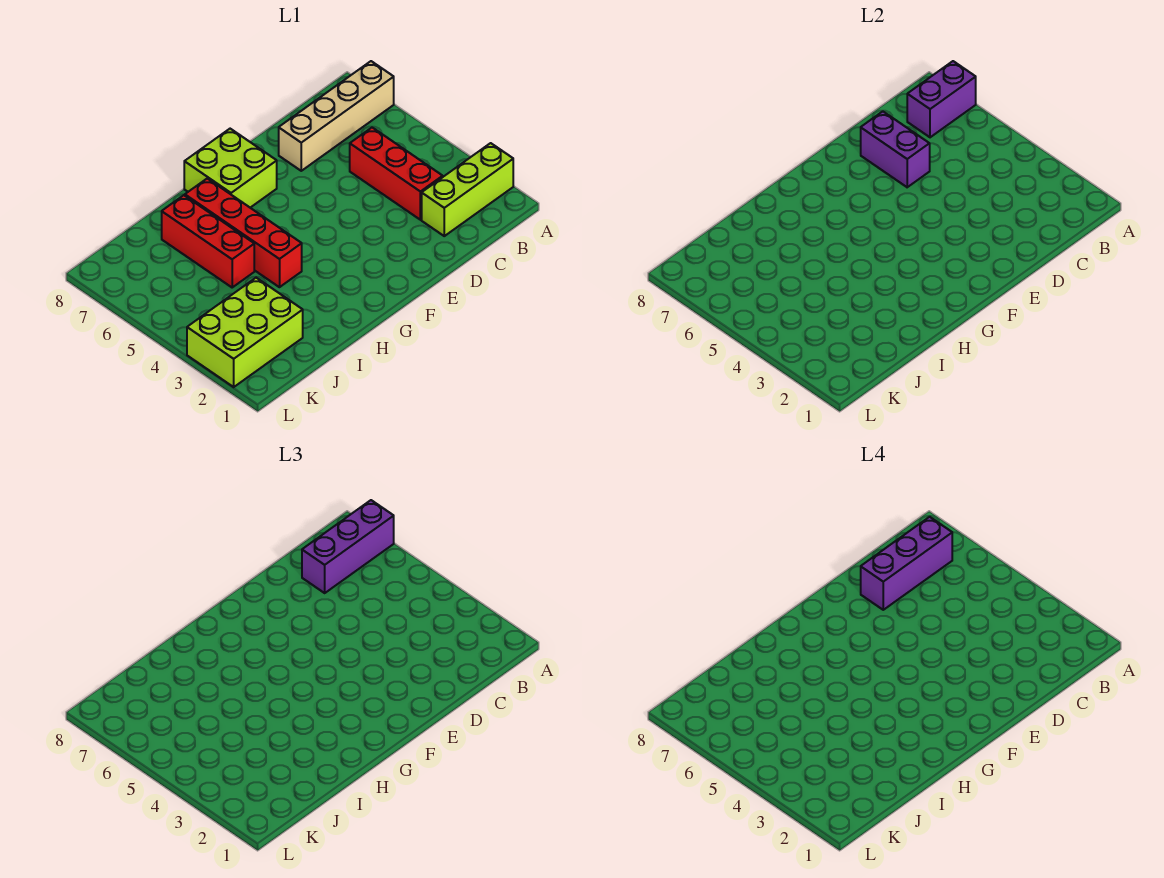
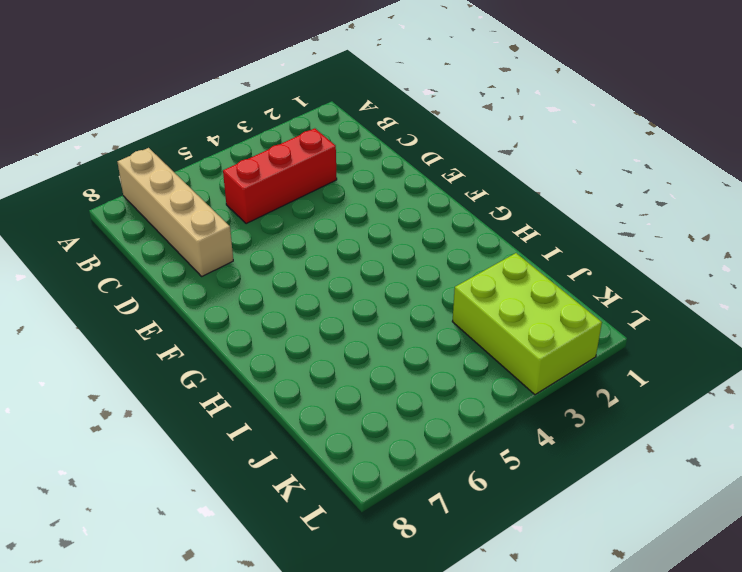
none -> lime 1x3 brick [422,143,513,236]
none -> lime 2x2 brick [184,129,277,208]

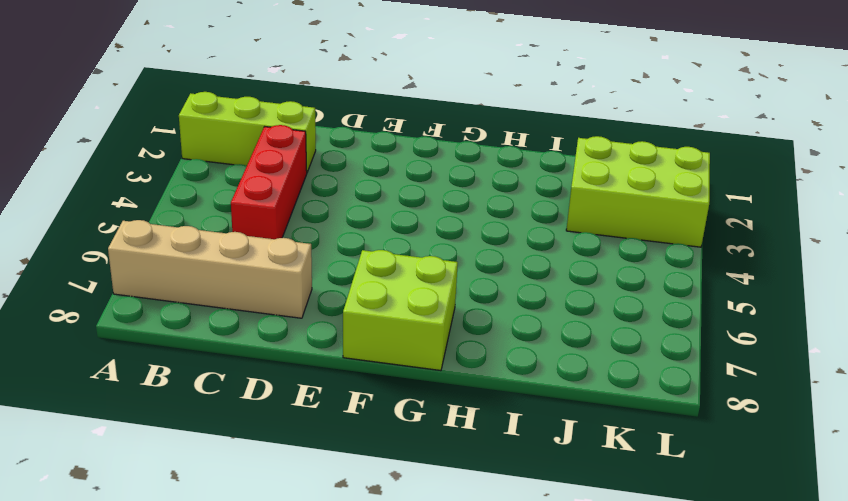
none -> red 1x4 brick [185,178,302,287]
none -> red 1x3 brick [162,195,254,287]

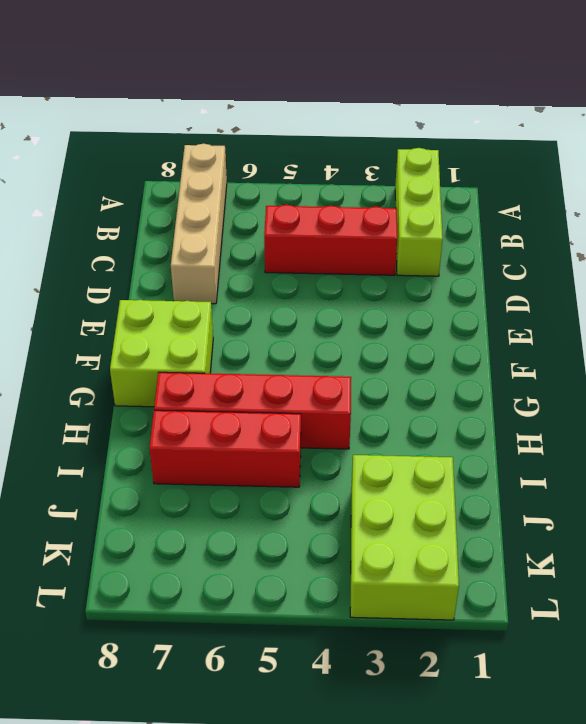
none -> purple 1x2 brick [907,61,976,137]
none -> purple 1x2 brick [861,111,930,187]

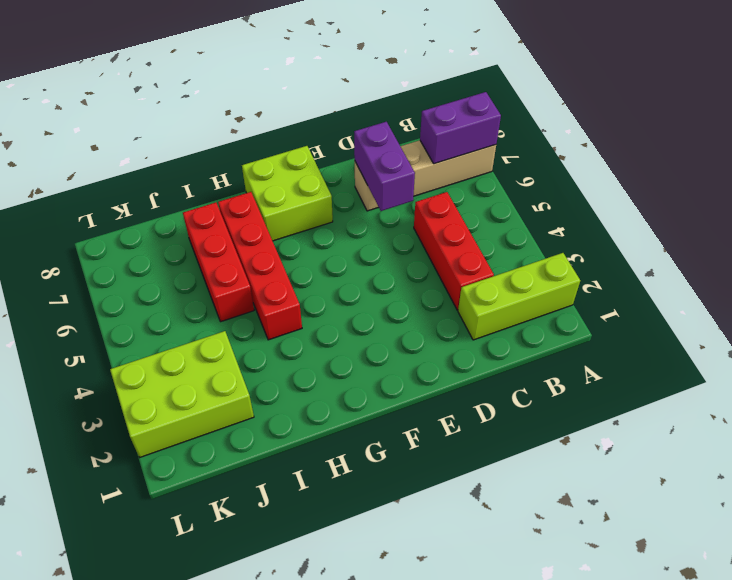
none -> purple 1x3 brick [302,500,394,593]
none -> purple 1x3 brick [861,517,952,610]

